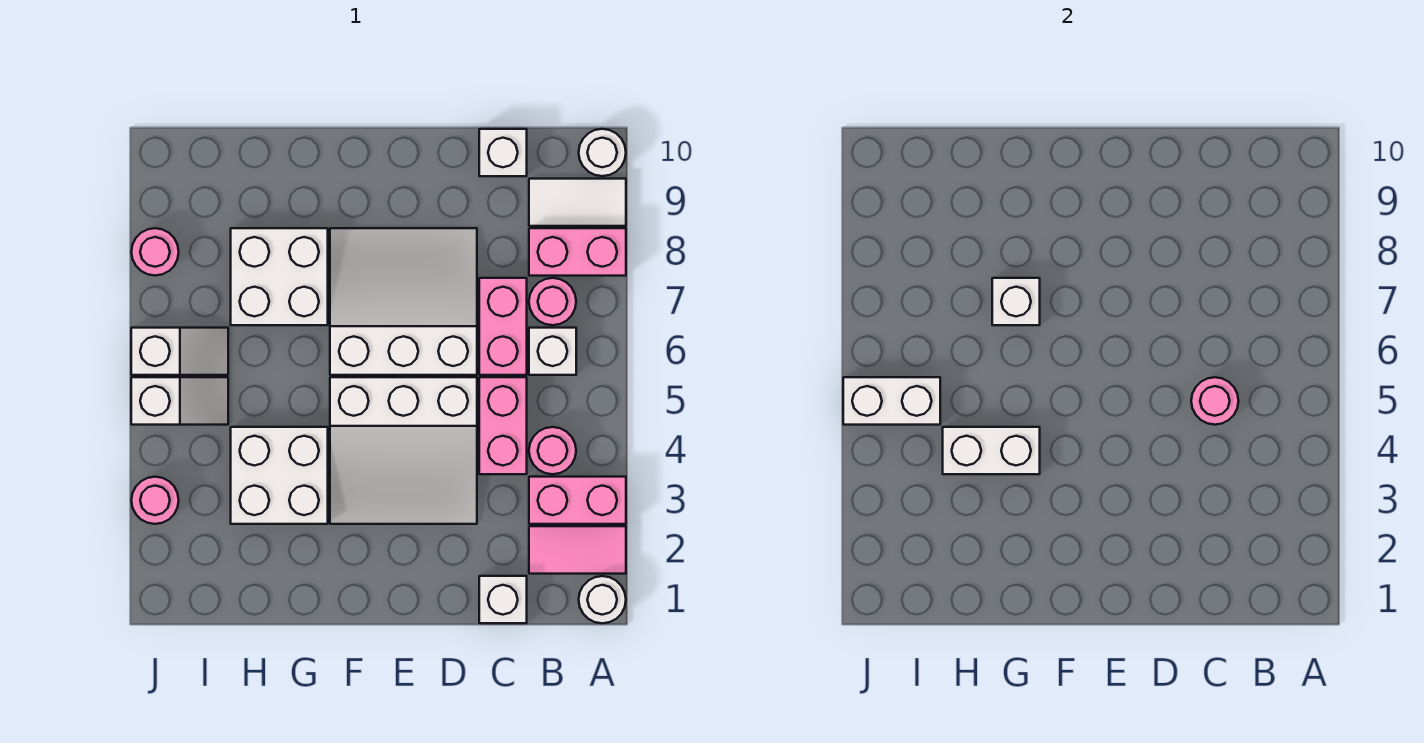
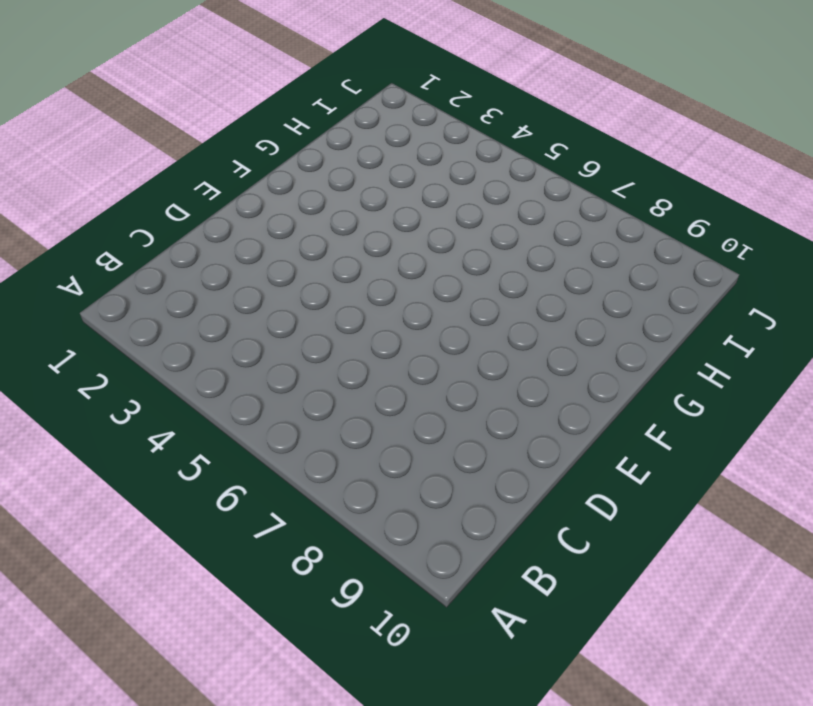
none -> white 1x1 round brick [579,576,626,623]
none -> pink 1x2 tile [529,526,626,574]
none -> pink 1x2 brick [529,477,626,524]

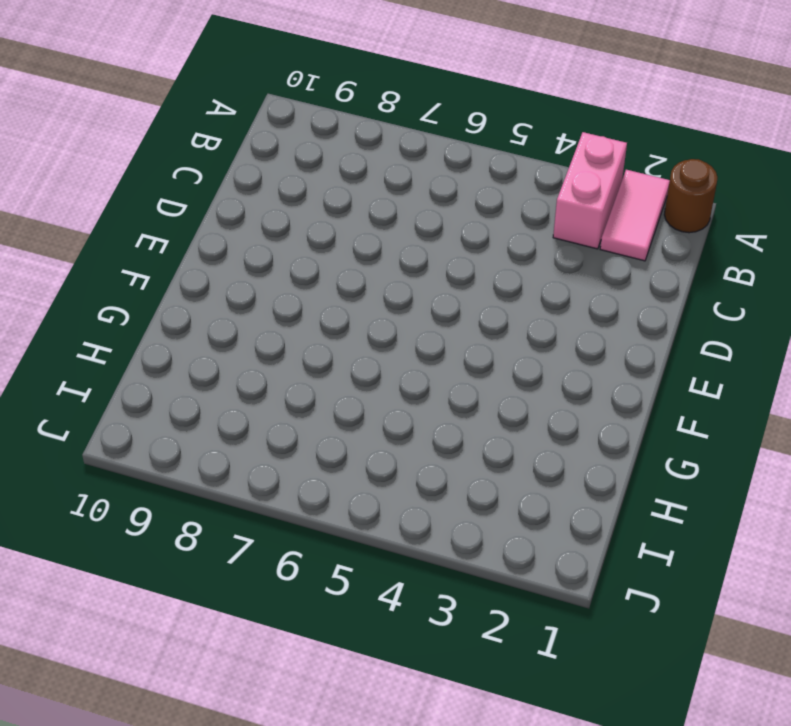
brown 1x1 round brick [664,159,717,233] -> white 1x1 round brick [579,576,626,623]
none -> pink 1x2 brick [529,228,626,276]
none -> white 1x2 tile [529,179,626,226]
none -> white 1x1 round brick [579,129,626,176]

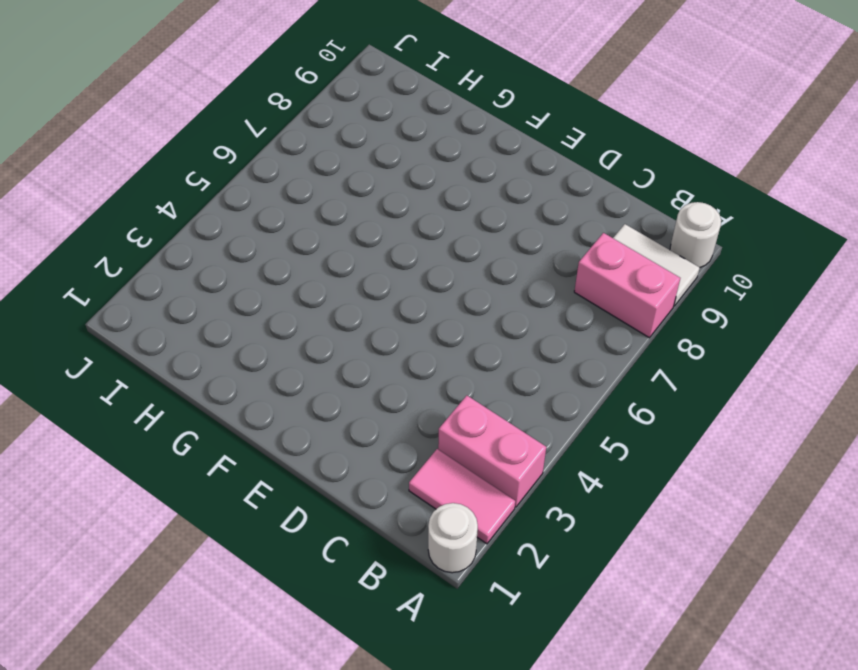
none -> pink 1x1 round brick [529,427,576,474]
none -> white 1x1 brick [529,328,576,375]
none -> pink 1x1 round brick [529,278,576,325]

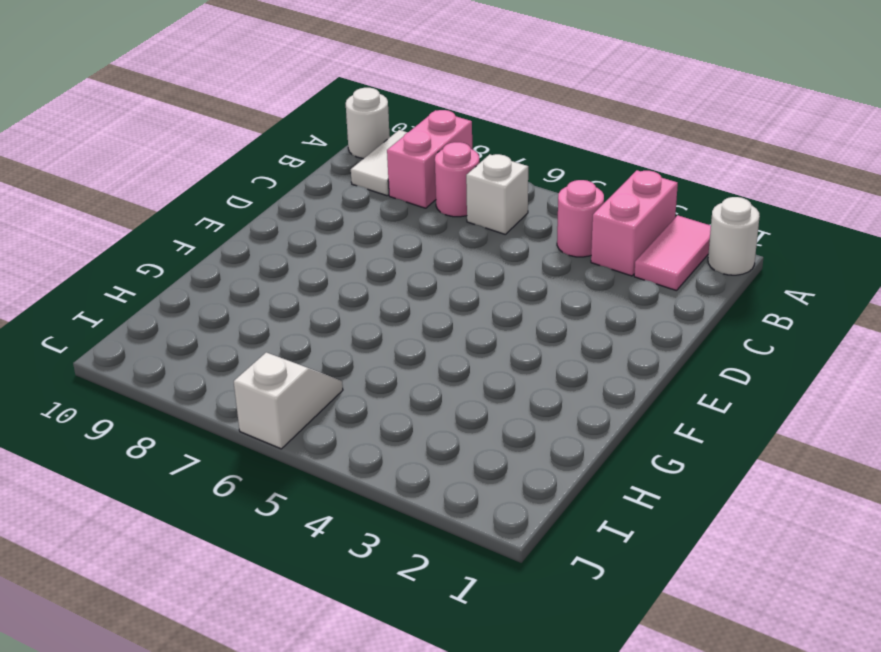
none -> white 1x1 brick [479,576,527,623]
none -> pink 1x2 brick [479,377,527,474]
none -> pink 1x2 brick [479,278,527,375]

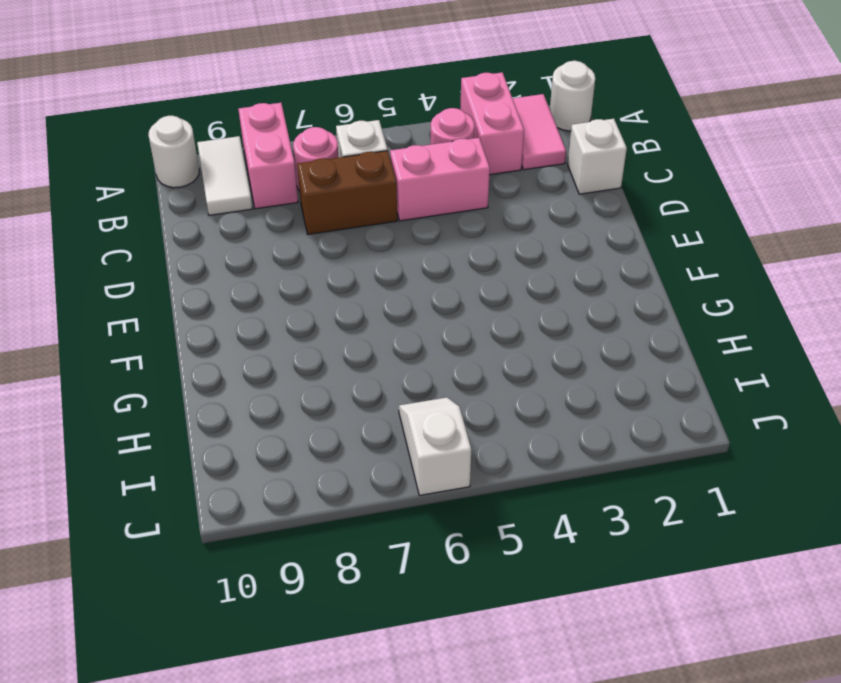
brown 1x2 brick [297,151,397,234] -> pink 1x2 brick [479,278,527,375]
none -> white 1x1 brick [479,129,527,176]
none -> white 3x3 slope [330,377,477,524]
none -> white 3x3 slope [330,228,477,375]

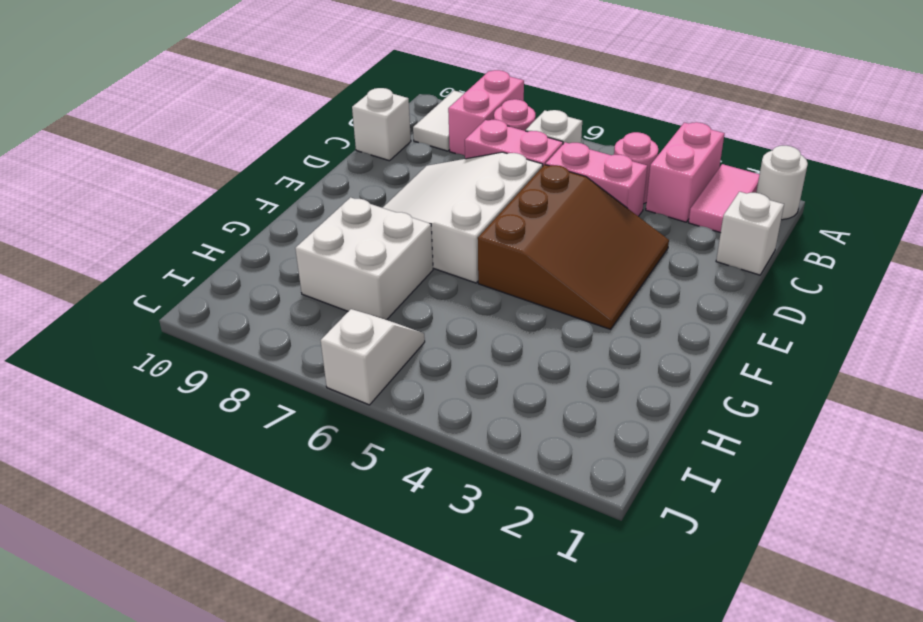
brown 3x3 slope [478,165,669,329] -> white 3x3 slope [330,377,477,524]
none -> white 1x1 round brick [579,129,626,176]
none -> white 2x2 brick [231,427,328,524]
none -> white 1x2 slope [131,377,228,425]

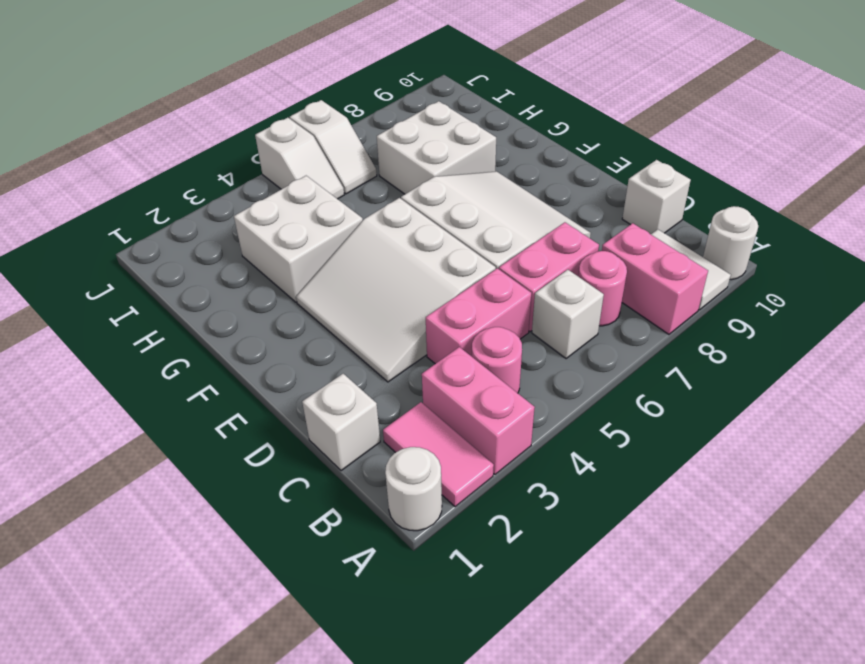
none -> pink 1x1 round brick [131,477,179,524]
none -> pink 1x1 round brick [131,228,179,276]
none -> pink 1x1 round brick [1191,377,1238,425]

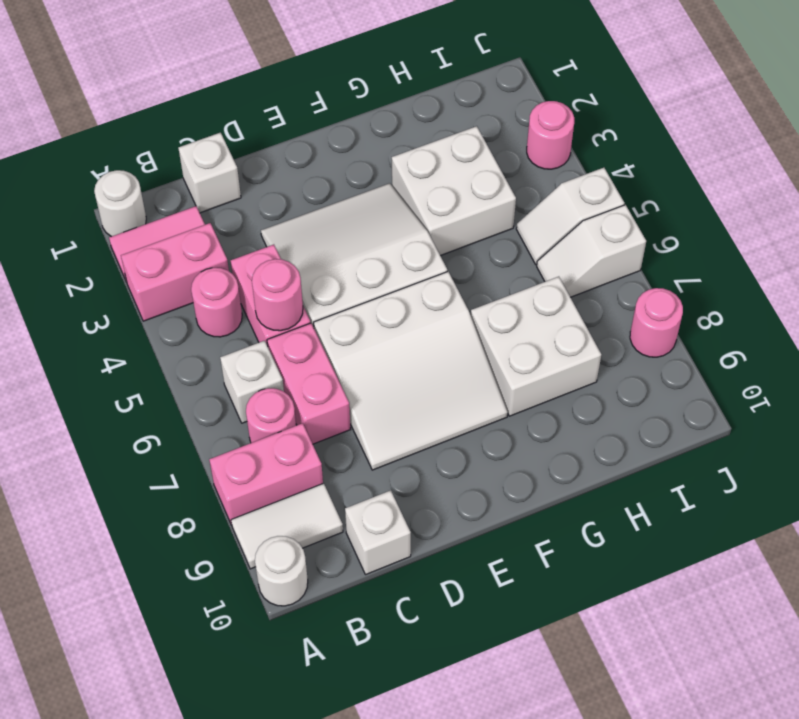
none -> white 1x2 brick [943,427,1040,474]
none -> white 1x1 brick [992,278,1040,325]
none -> white 1x2 brick [843,377,940,425]

